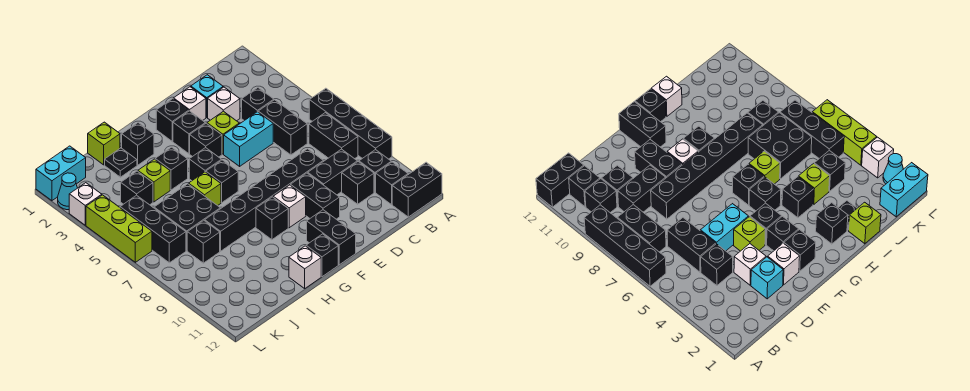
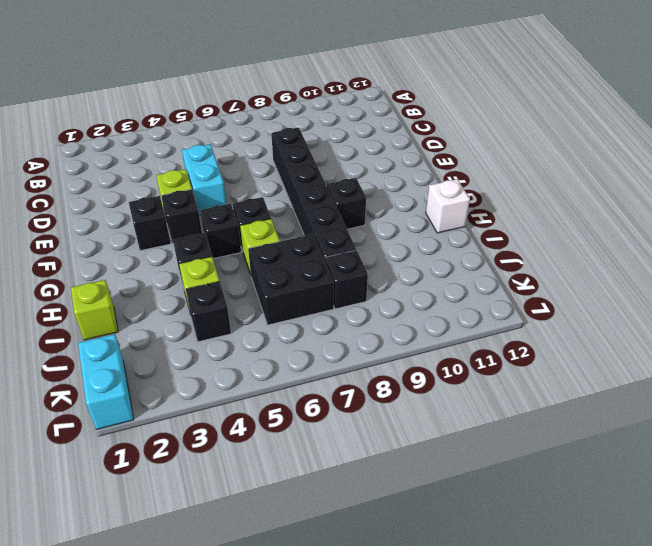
none -> black 1x4 brick [309,88,392,159]
none -> black 1x2 brick [392,162,442,217]
none -> black 1x2 brick [309,113,358,159]
none -> black 1x1 brick [359,149,391,192]

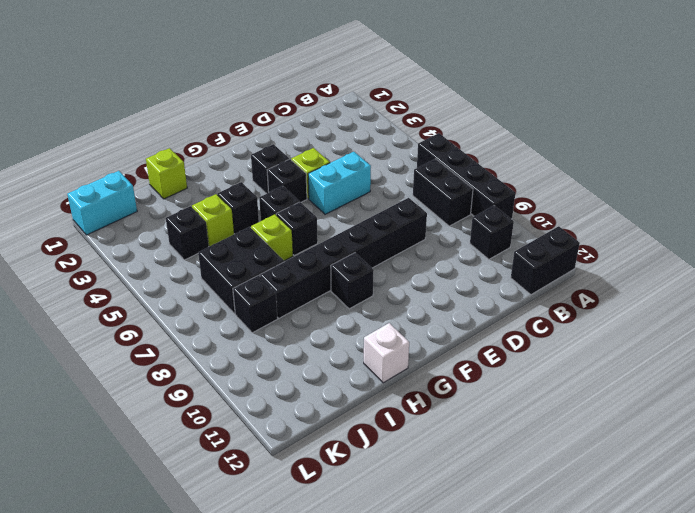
none -> black 1x1 brick [376,162,408,205]
none -> black 1x1 brick [242,88,274,121]
none -> black 1x2 brick [258,100,307,155]
none -> black 1x2 brick [308,149,357,195]

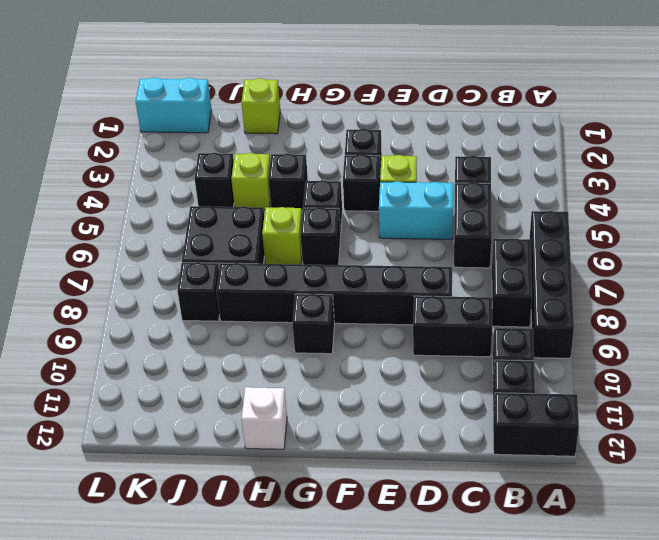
none -> black 1x1 brick [342,162,374,204]
none -> cyan 1x1 brick [191,75,223,117]
none -> white 1x1 brick [208,87,240,121]
none -> white 1x1 brick [174,87,206,120]

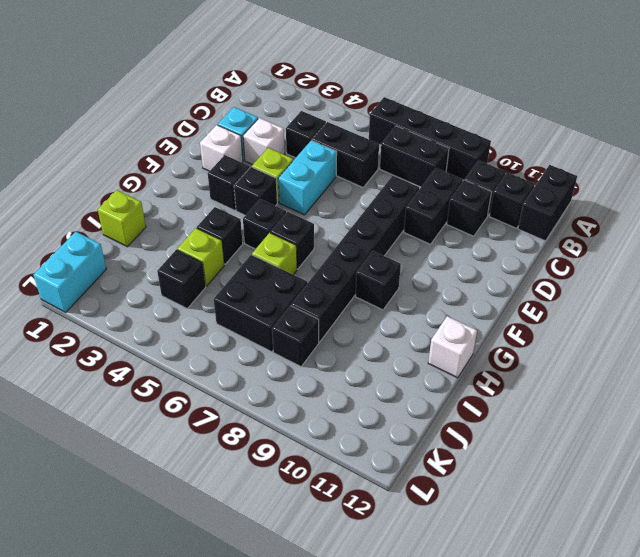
none -> black 1x2 brick [291,173,340,219]
none -> black 1x1 brick [156,99,189,141]
none -> white 1x1 brick [273,185,306,228]
none -> black 1x2 brick [307,210,356,265]

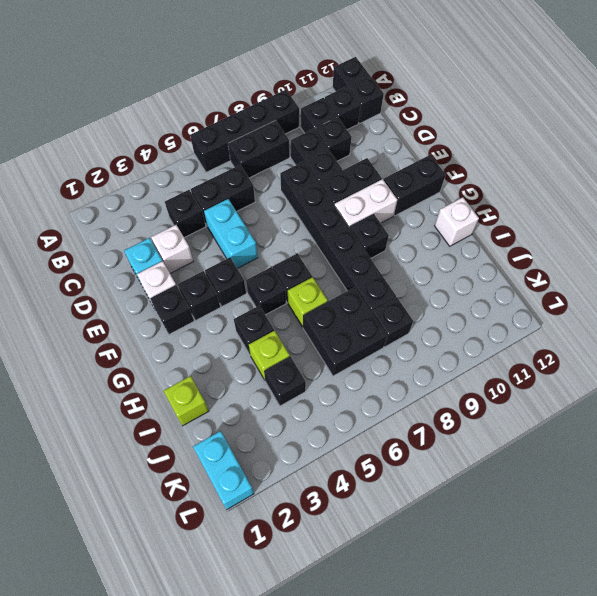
white 1x2 brick [334,179,397,228] -> white 1x1 brick [273,185,306,228]
none -> lime 1x1 brick [207,111,239,154]
none -> black 1x1 brick [306,234,338,277]
none -> black 1x1 brick [122,123,154,165]
none -> black 1x1 plate [105,148,137,177]

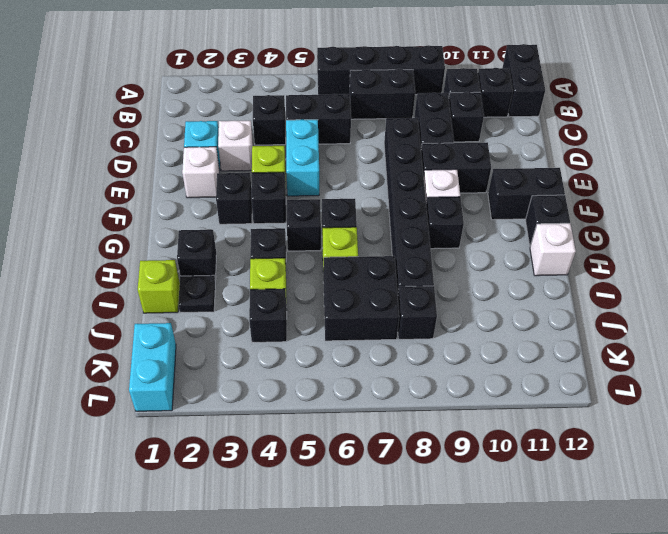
none -> black 1x1 brick [156,99,189,141]
none -> black 1x3 brick [120,195,186,263]
none -> cyan 1x1 cone [58,173,77,210]
none -> white 1x1 brick [69,183,102,225]

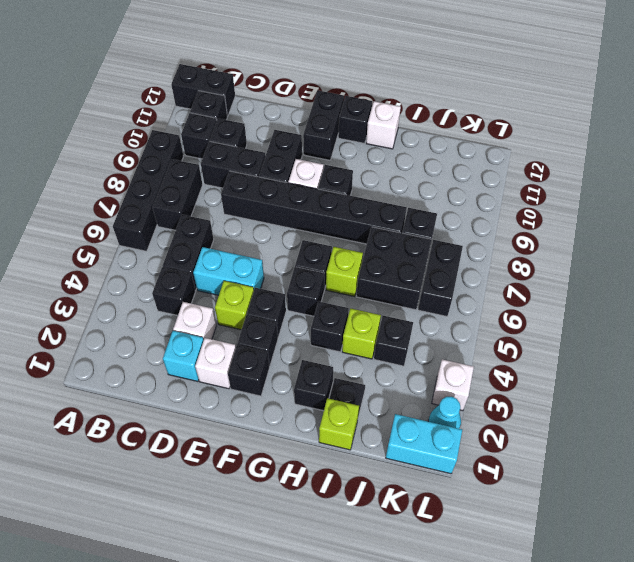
black 1x2 brick [418,240,463,316] -> black 1x3 brick [120,195,186,263]
none -> lime 1x3 brick [86,195,152,262]

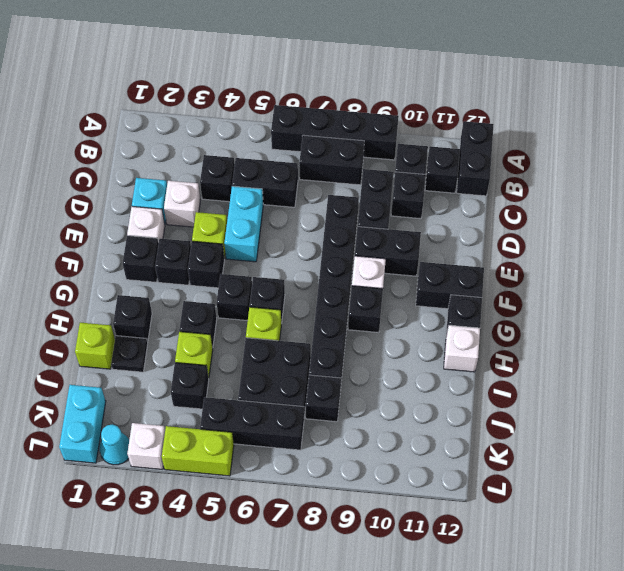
lime 1x2 brick [162,426,234,476] -> lime 1x3 brick [86,195,152,262]

